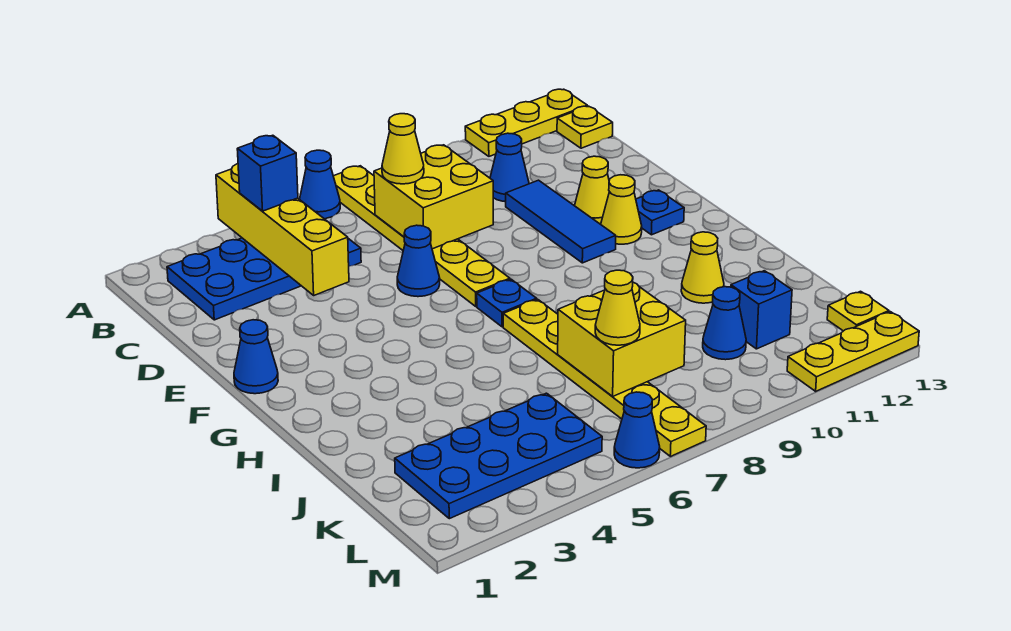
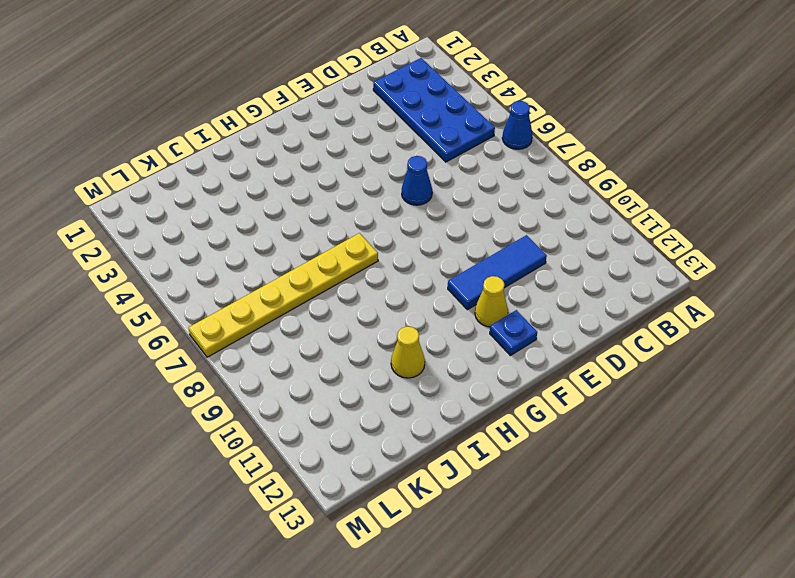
none -> yellow 1x6 plate [333,166,510,306]
none -> yellow 1x3 plate [465,89,587,156]
none -> yellow 1x1 plate [557,106,613,148]

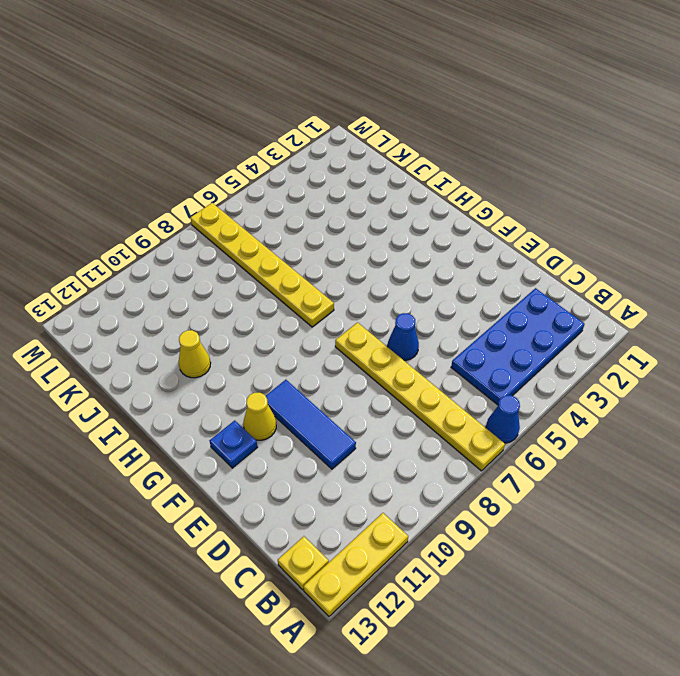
none -> blue 1x1 cone [490,133,529,202]
none -> yellow 1x1 cone [575,156,609,224]
none -> blue 1x1 cone [234,320,278,394]

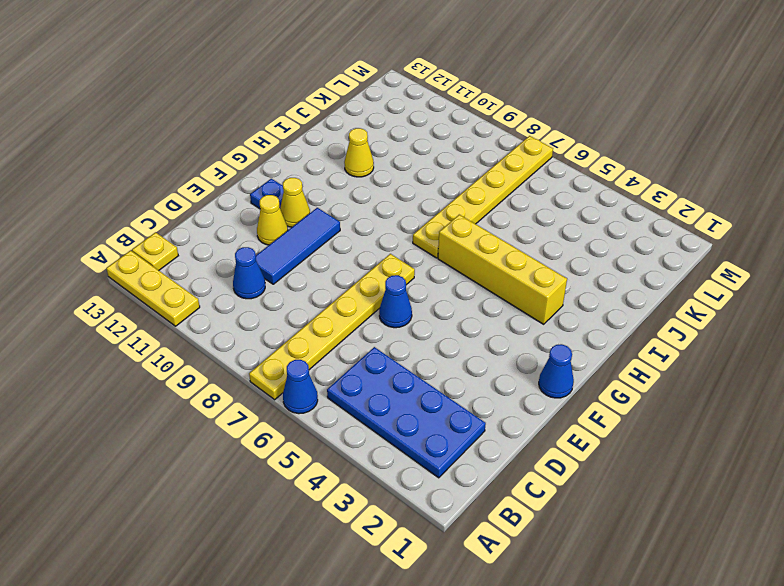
yellow 1x4 brick [438,215,567,324] -> yellow 1x4 brick turned to [216,164,349,295]
none -> blue 1x1 plate [477,279,537,327]
none -> blue 2x4 plate [395,393,602,519]
none -> blue 1x1 cone [703,287,746,360]

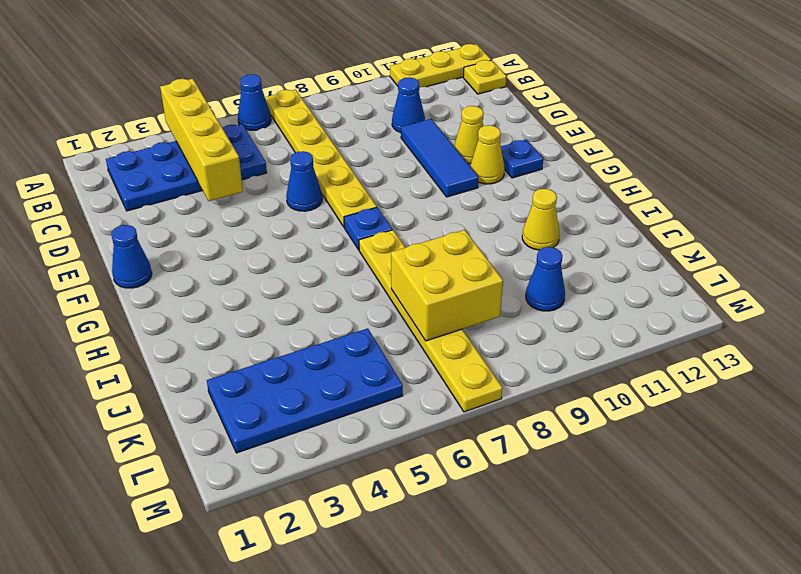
none -> blue 1x1 brick [731,271,792,349]
none -> yellow 1x1 plate [827,291,889,331]
none -> blue 1x1 cone [614,392,660,468]

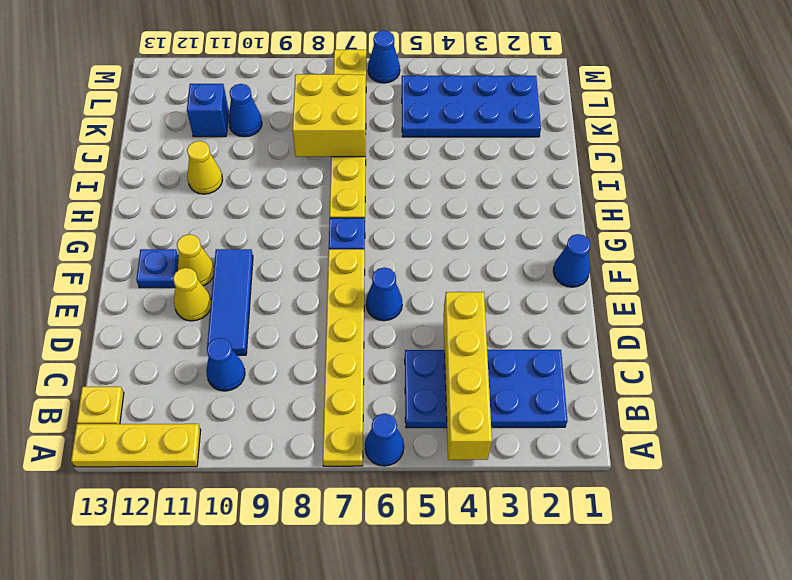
none -> yellow 1x1 plate [827,291,889,331]
none -> yellow 1x3 plate [787,312,919,391]
none -> yellow 2x2 brick [374,145,493,249]

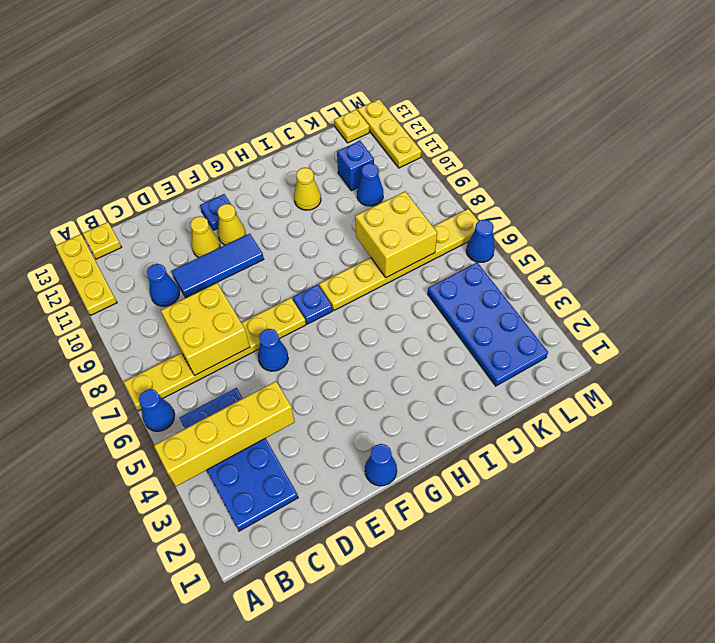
none -> blue 1x1 brick [237,135,298,211]
none -> yellow 1x1 cone [382,114,424,184]
none -> yellow 1x1 cone [595,270,640,345]

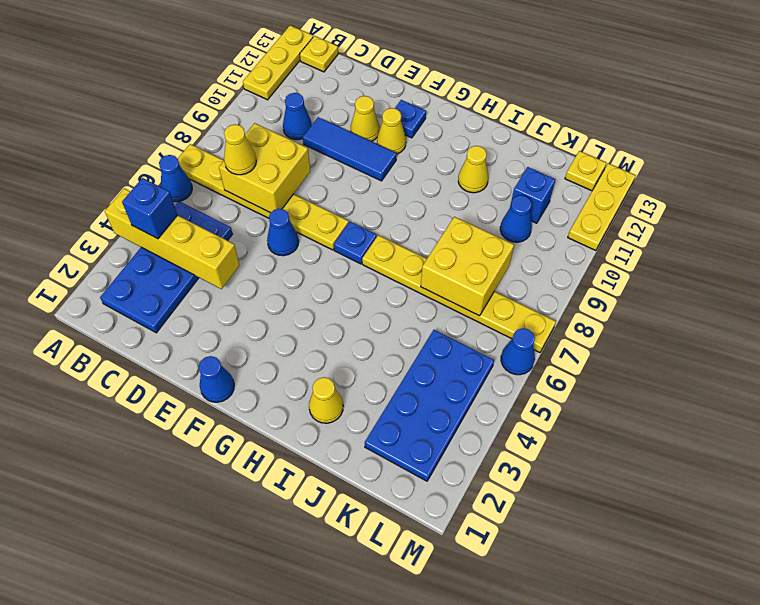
yellow 1x1 cone [309,377,343,423] -> yellow 1x1 cone moved to [595,270,640,345]

